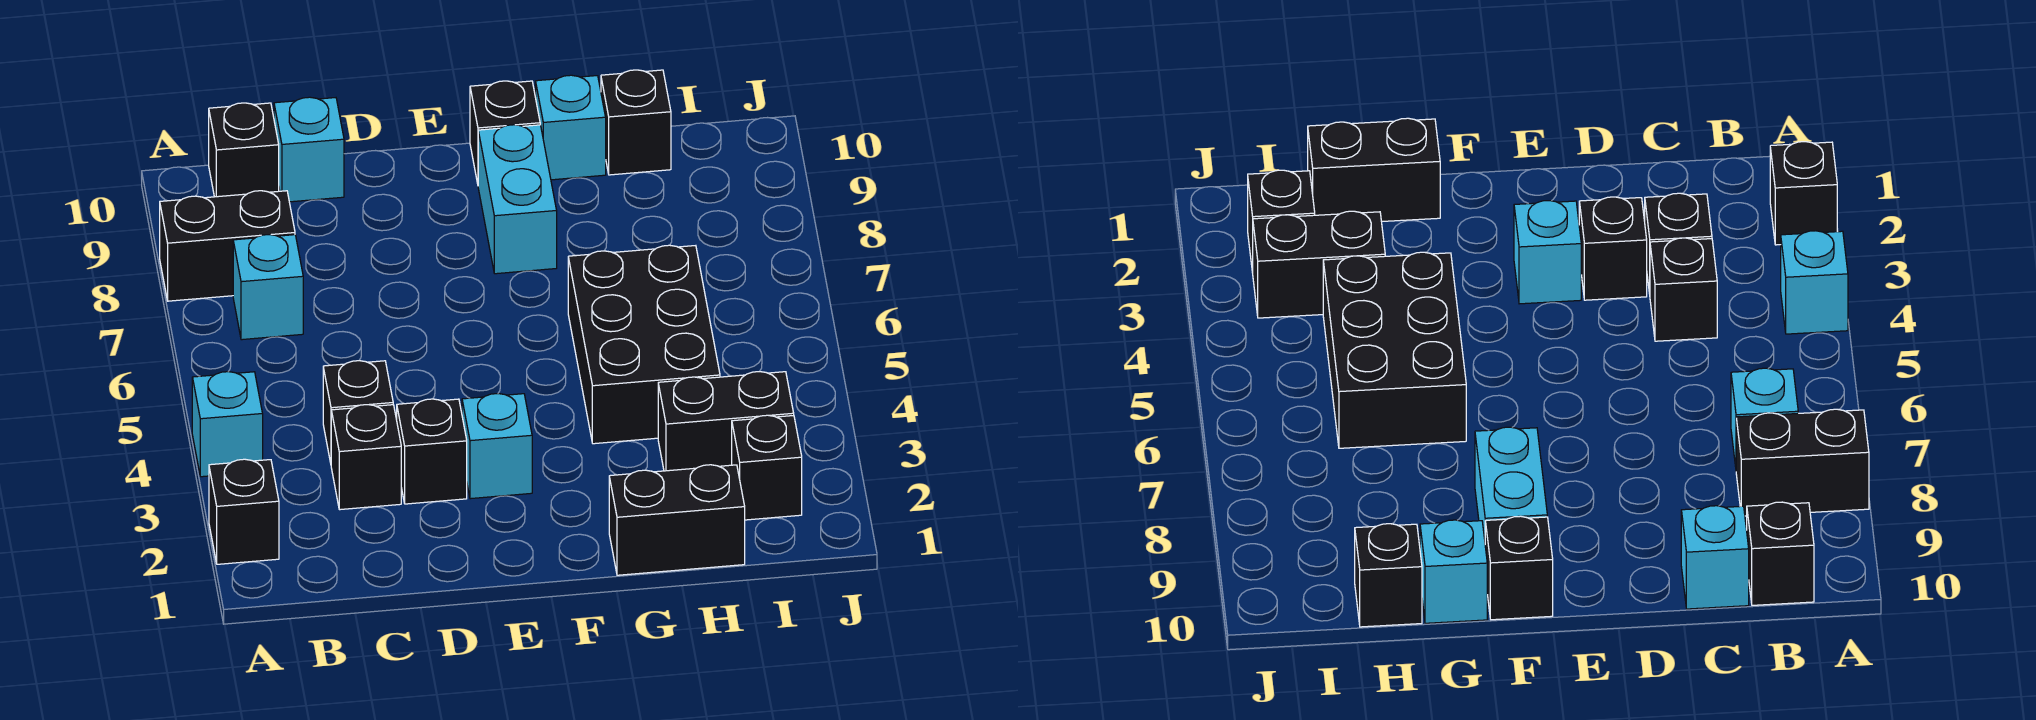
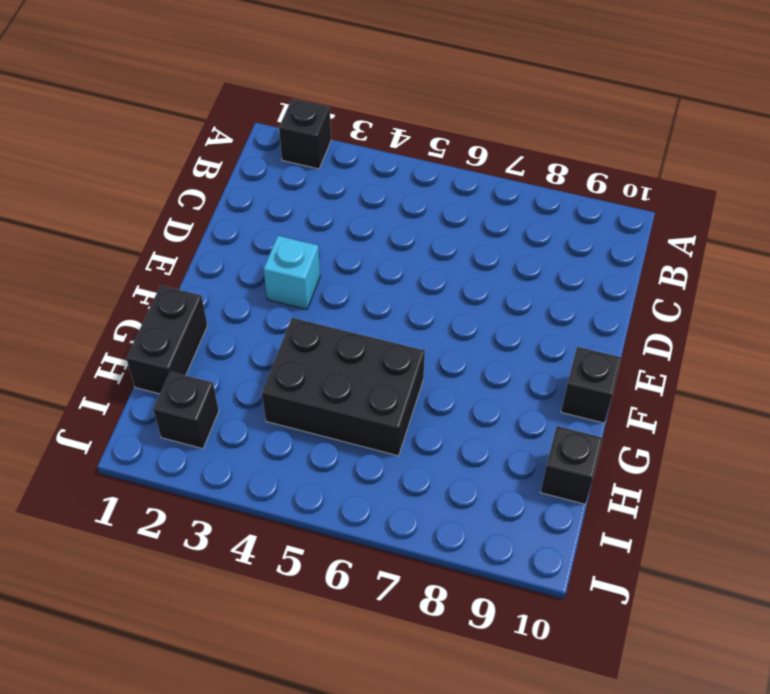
none -> cyan 1x1 brick [192,372,263,477]
none -> black 1x2 brick [160,191,295,301]
none -> cyan 1x1 brick [233,235,303,340]

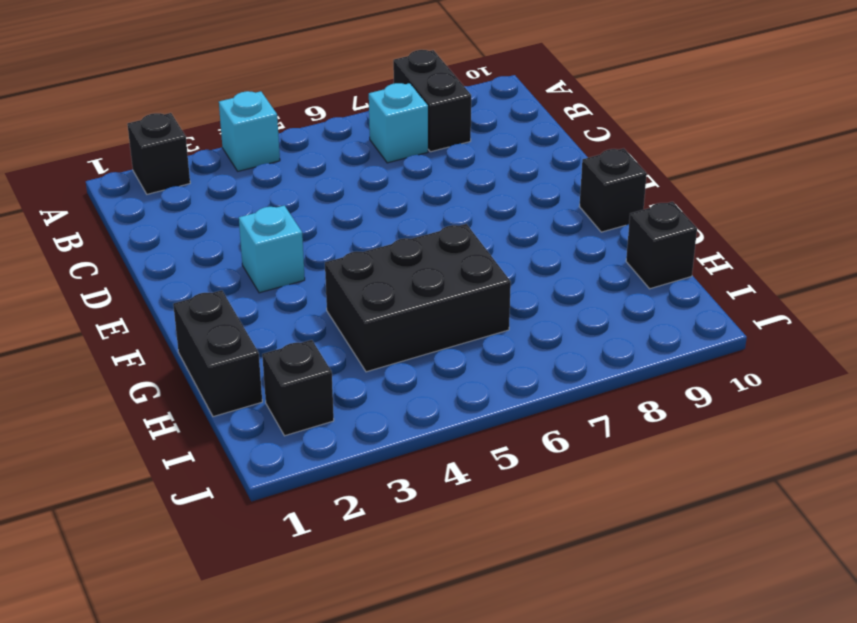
none -> black 1x1 brick [209,103,279,197]
none -> black 1x1 brick [331,405,401,510]
none -> black 1x1 brick [323,361,393,463]

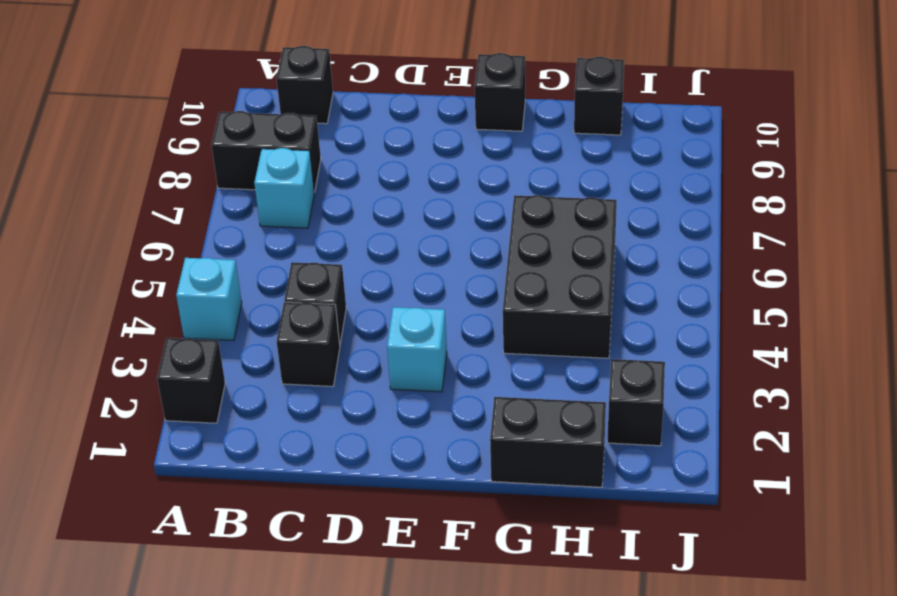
none -> cyan 1x1 brick [274,97,344,202]
none -> black 1x1 brick [397,399,467,504]
none -> cyan 1x2 brick [478,125,557,274]

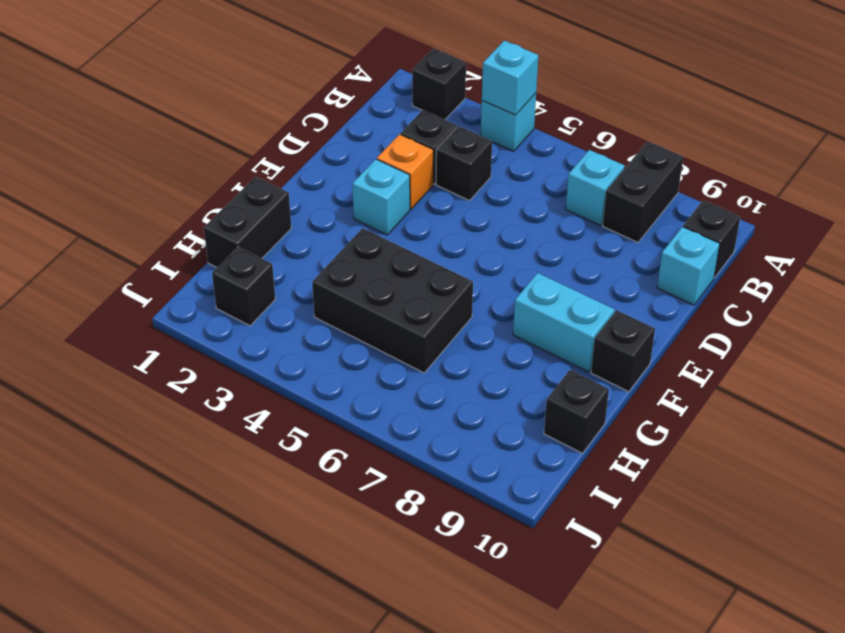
cyan 1x1 brick [482,41,539,115] -> cyan 1x1 brick moved to [536,75,606,180]
orange 1x1 brick [377,134,433,209] -> black 1x1 brick [397,399,467,504]
none -> black 1x2 brick [658,372,794,471]

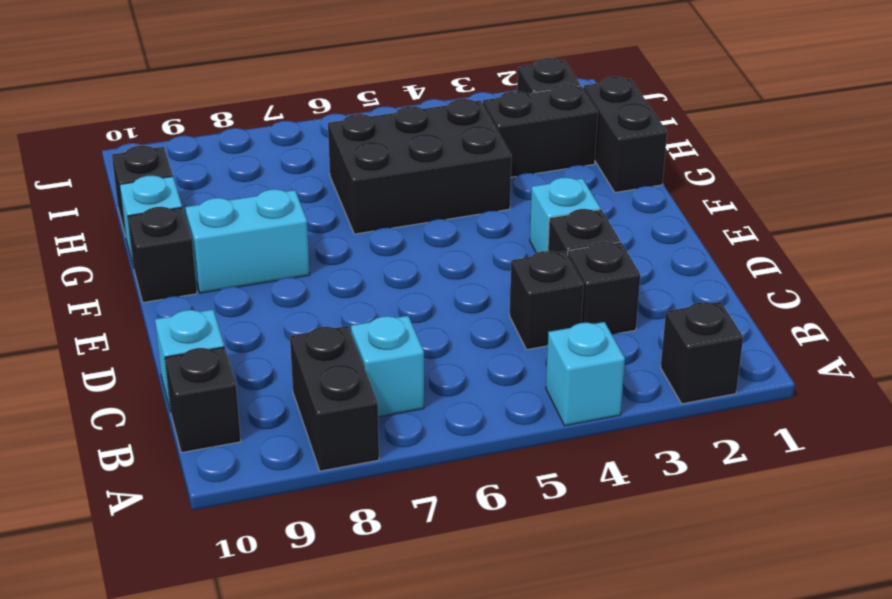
black 1x2 brick [483,84,598,177] -> black 1x2 brick turned to [658,372,794,471]

